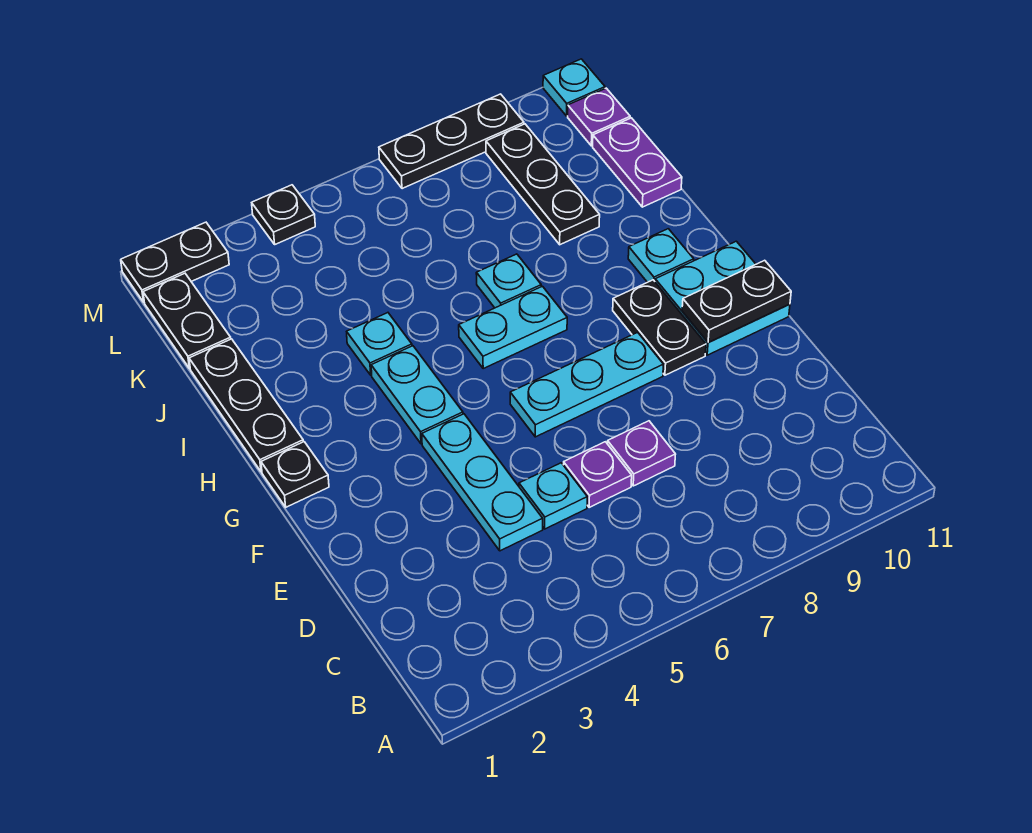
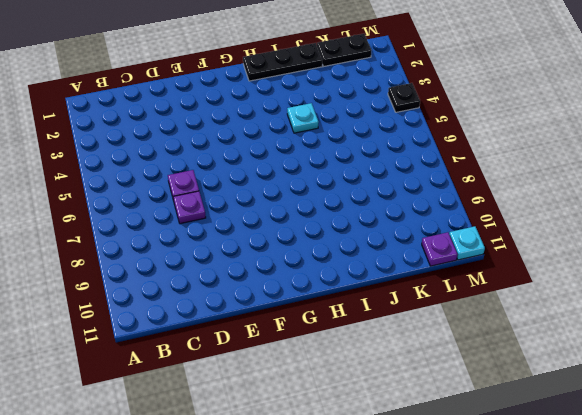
none -> cyan 1x3 plate [422,414,543,551]
none -> cyan 1x1 plate [519,463,587,529]
none -> cyan 1x3 plate [510,332,663,437]

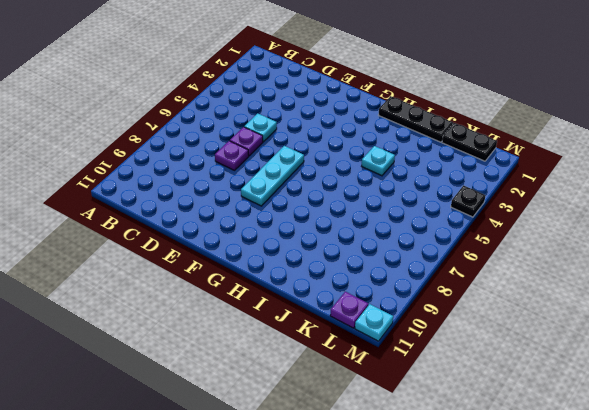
none -> cyan 1x3 plate [422,414,543,551]
none -> black 1x2 plate [613,280,706,375]
none -> cyan 2x2 plate [655,241,790,355]

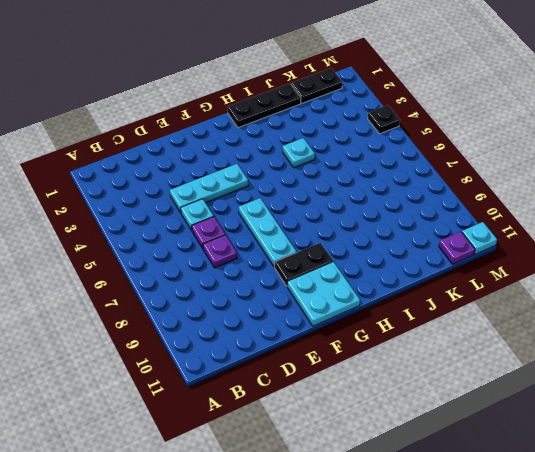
none -> black 1x1 plate [261,442,329,507]
none -> cyan 1x2 plate [371,346,463,444]
none -> cyan 1x2 plate [459,286,567,368]

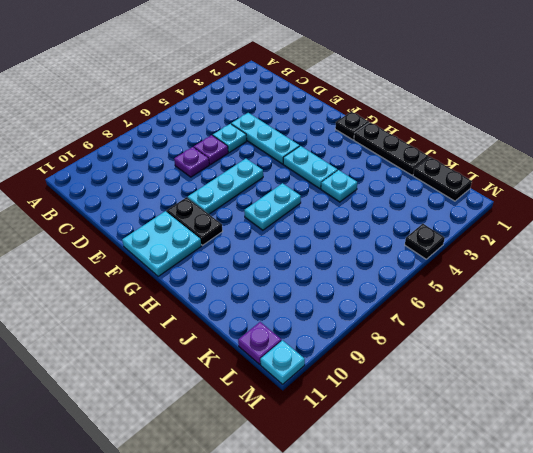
none -> cyan 1x1 plate [628,229,694,282]
none -> cyan 1x1 plate [476,254,541,308]
none -> black 1x3 plate [486,124,600,245]

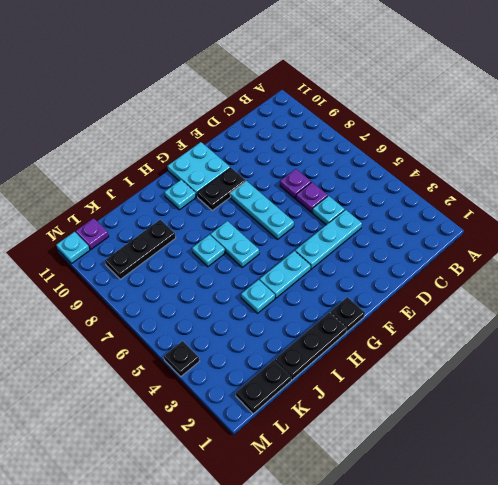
none -> purple 1x2 plate [593,118,682,207]
none -> black 1x2 plate [121,222,229,302]
none -> black 1x3 plate [379,94,524,189]

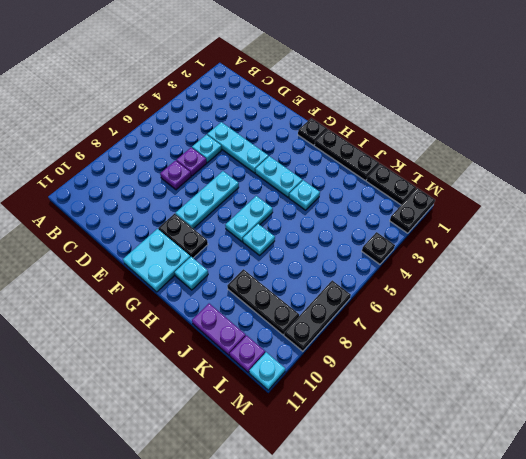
none -> black 1x2 plate [682,260,791,343]

